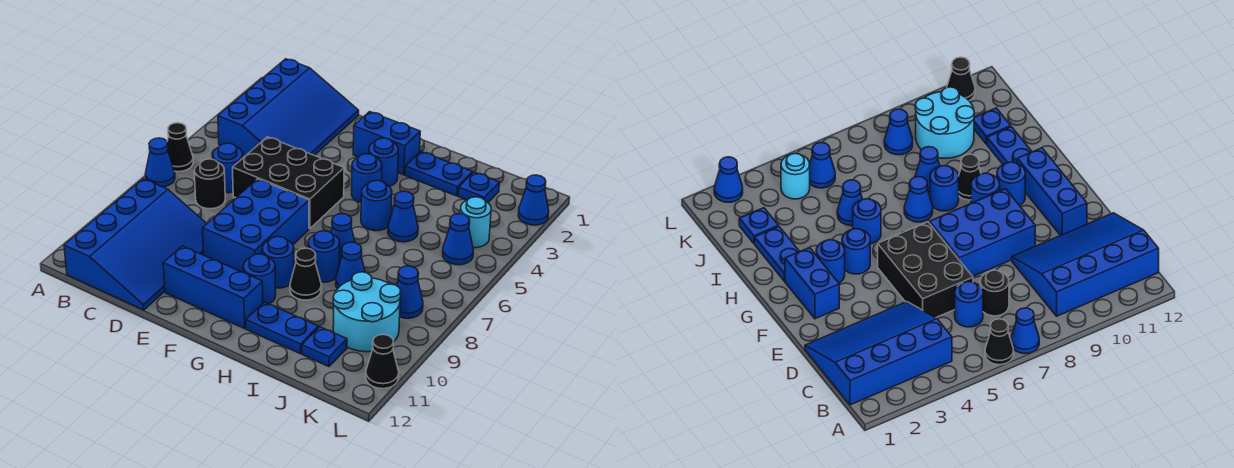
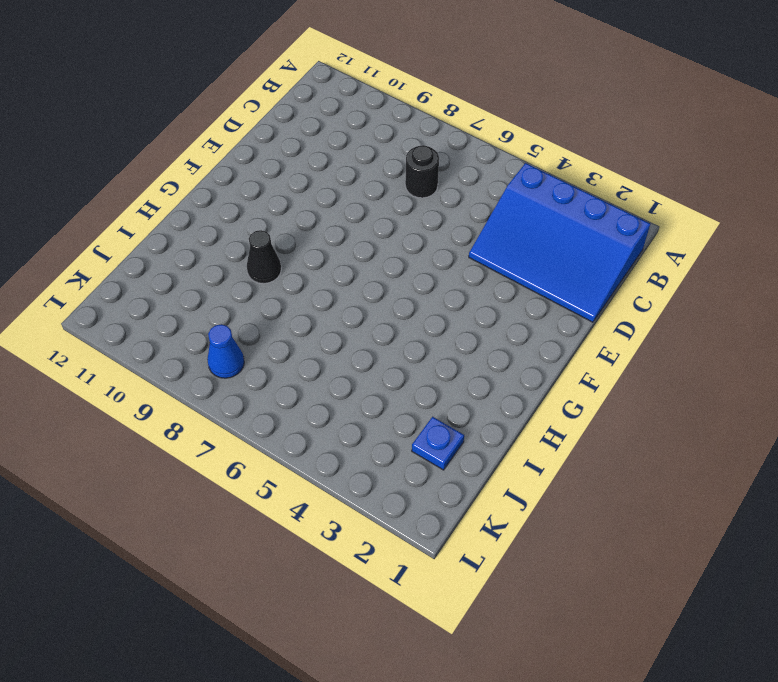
none -> black 1x1 cone [167,123,193,172]
none -> blue 1x1 cone [145,138,175,187]
none -> blue 3x4 slope [64,179,207,310]
none -> blue 1x1 round brick [213,143,243,193]

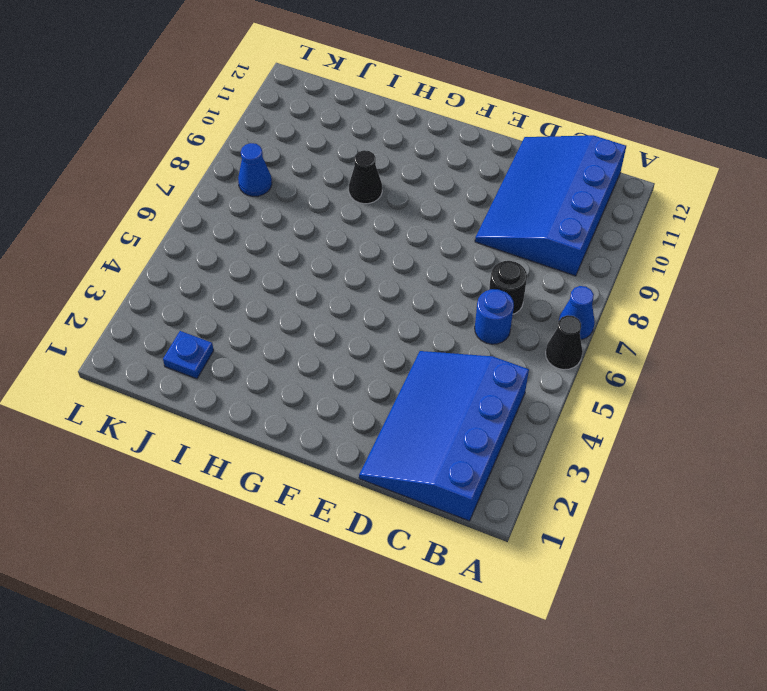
none -> black 2x3 brick [233,137,344,229]
none -> blue 2x3 brick [203,179,309,272]
none -> blue 1x3 brick [163,246,263,328]
none -> blue 1x2 brick [353,112,420,175]

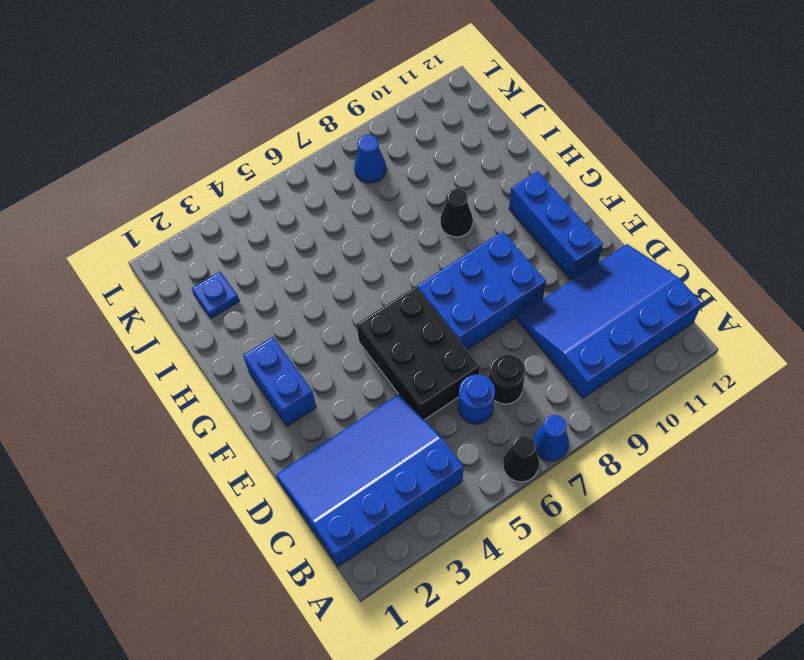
none -> blue 1x1 round brick [369,138,398,186]
none -> blue 1x1 round brick [351,154,382,202]
none -> blue 1x1 round brick [262,237,294,288]
none -> blue 1x1 round brick [243,254,276,304]

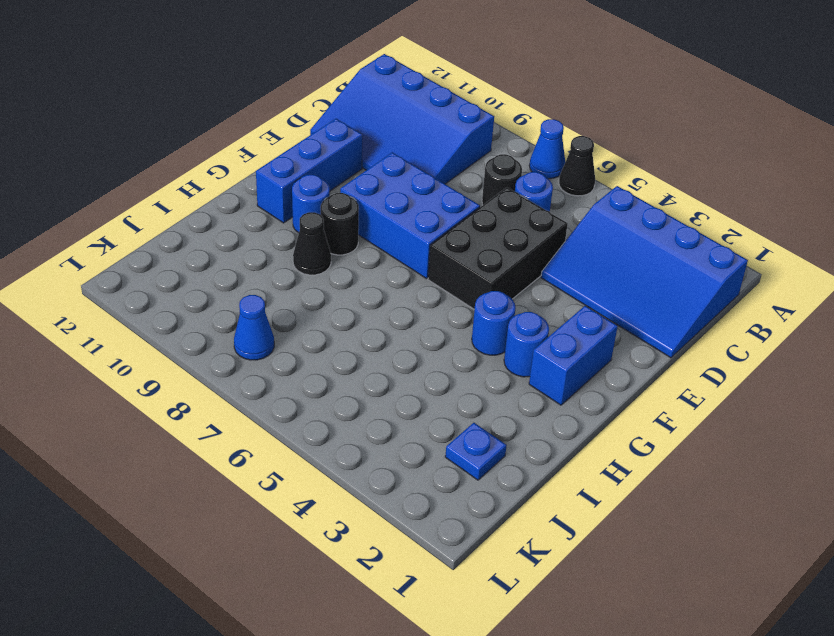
black 1x1 round brick [321,193,359,255] -> blue 1x1 round brick [262,237,294,288]
none -> blue 1x2 plate [405,152,473,196]
none -> blue 1x1 round brick [361,180,392,231]
none -> blue 1x1 cone [331,214,355,264]
none -> blue 1x1 round brick [308,231,340,282]

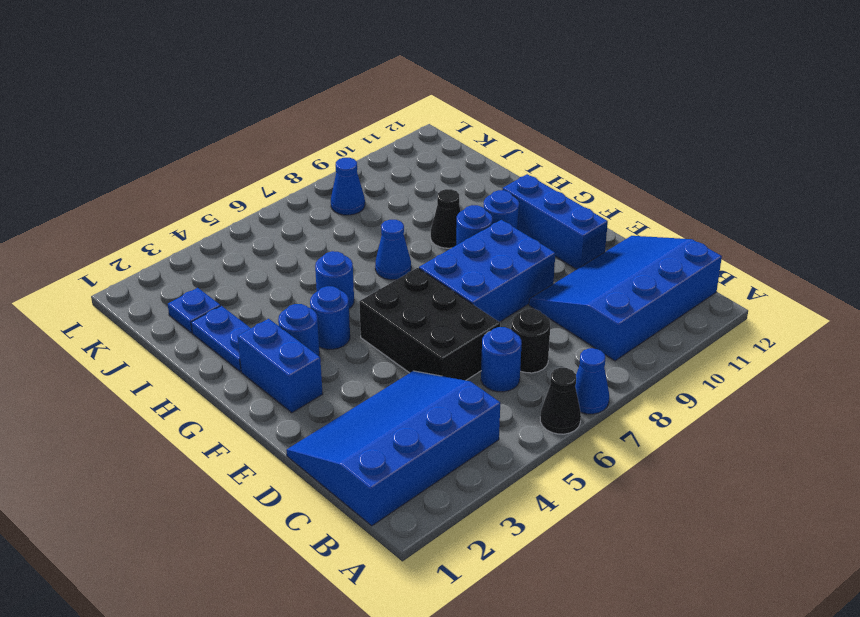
none -> blue 1x1 round brick [308,231,340,282]
none -> blue 1x2 plate [246,302,319,354]
none -> blue 1x1 cone [388,191,418,242]
none -> blue 1x1 cone [336,242,365,289]

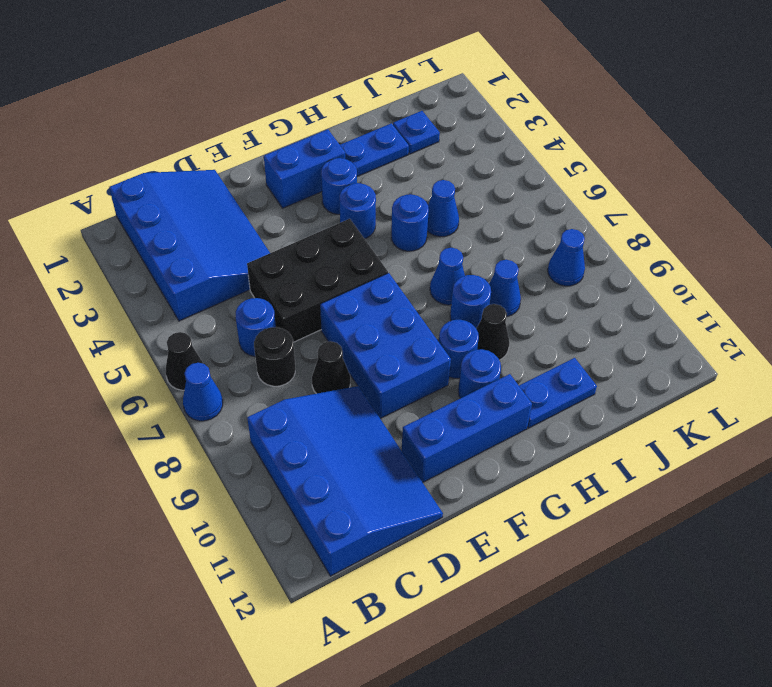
black 1x1 cone [312,341,350,394] -> black 1x1 cone moved to [366,334,399,389]
none -> cyan 2x2 round brick [333,272,401,352]
none -> blue 1x1 plate [302,327,347,367]
none -> cyan 1x1 round brick [460,197,491,248]
none -> blue 1x1 cone [443,214,473,265]

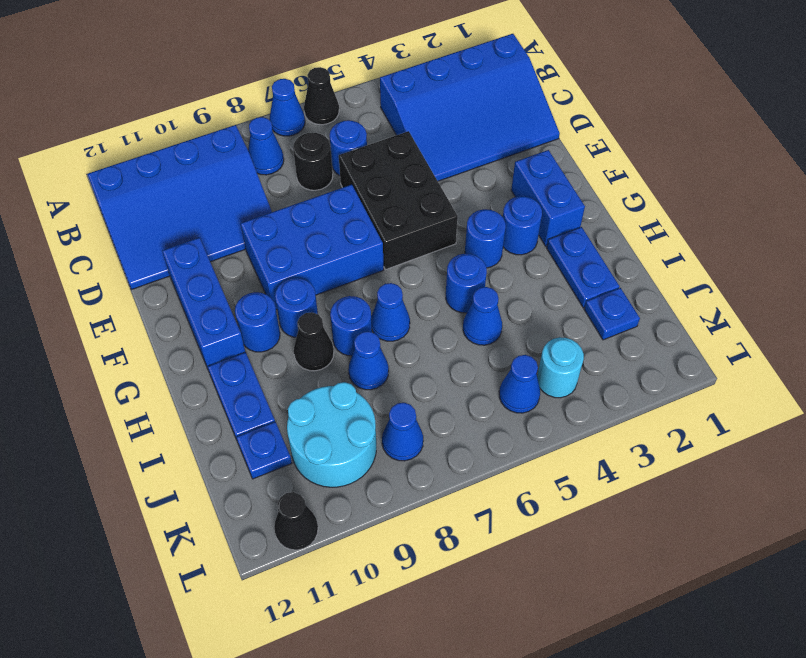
blue 1x1 cone [248,117,284,175] -> blue 1x1 cone moved to [518,175,549,225]

